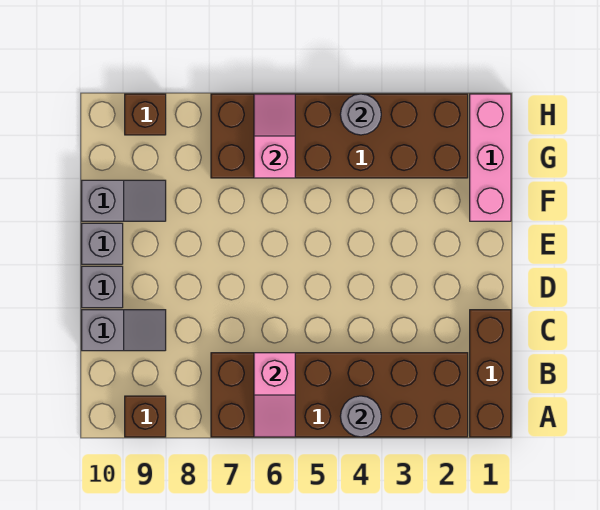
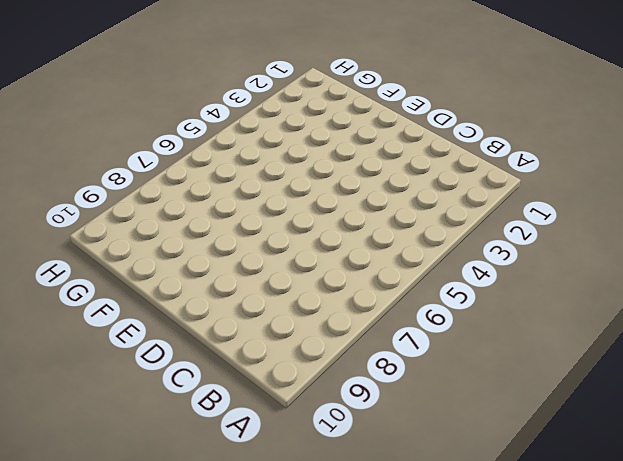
none -> brown 1x3 brick [470,310,511,437]
none -> brown 2x6 brick [211,353,468,437]
none -> brown 1x1 brick [125,396,166,437]

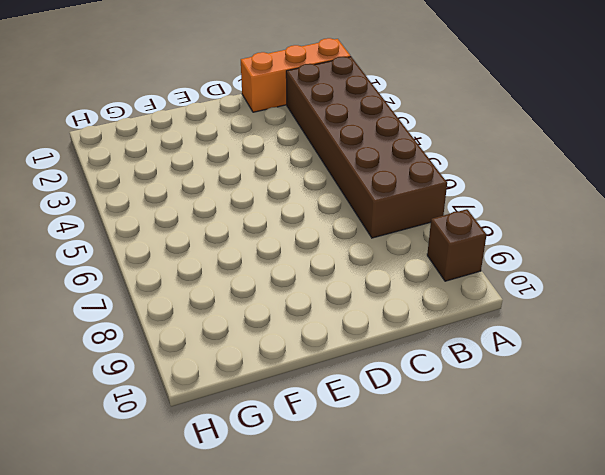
orange 1x3 brick [241,38,351,112] -> brown 1x3 brick [470,310,511,437]
none -> grey 1x2 slope [82,310,166,351]
none -> grey 1x1 brick [82,266,123,308]
none -> grey 1x1 brick [82,223,123,264]

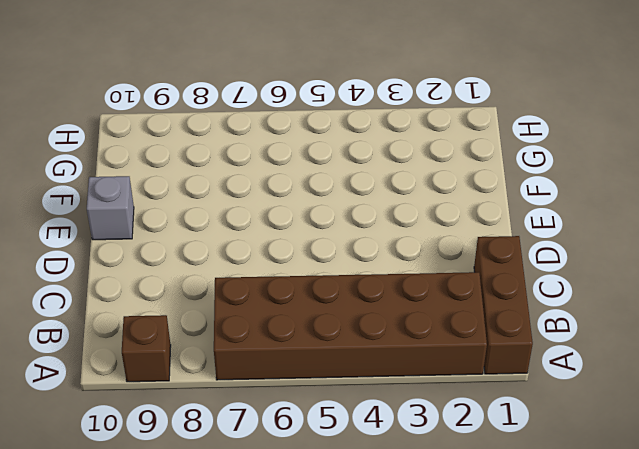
none -> grey 1x2 slope [82,310,166,351]
none -> grey 1x1 brick [82,266,123,308]
none -> pink 1x3 brick [470,94,511,221]

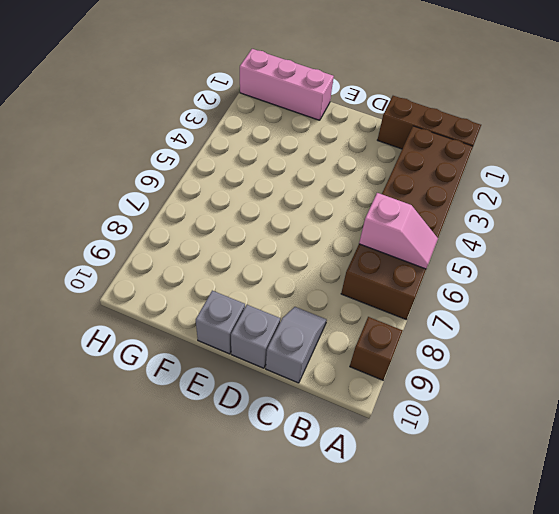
none -> grey 1x2 slope [82,180,166,221]
none -> brown 2x6 brick [211,94,468,178]
none -> brown 1x1 brick [125,94,166,135]

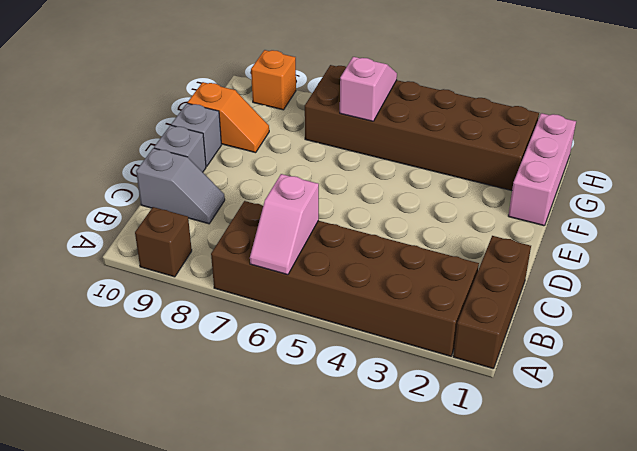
orange 1x2 slope [188,82,269,153] -> grey 1x2 slope [82,180,166,221]
orange 1x1 brick [251,50,296,110] -> brown 1x1 brick [125,94,166,135]
none -> grey 1x1 round brick [340,396,381,437]
none -> grey 1x1 round brick [340,94,381,135]

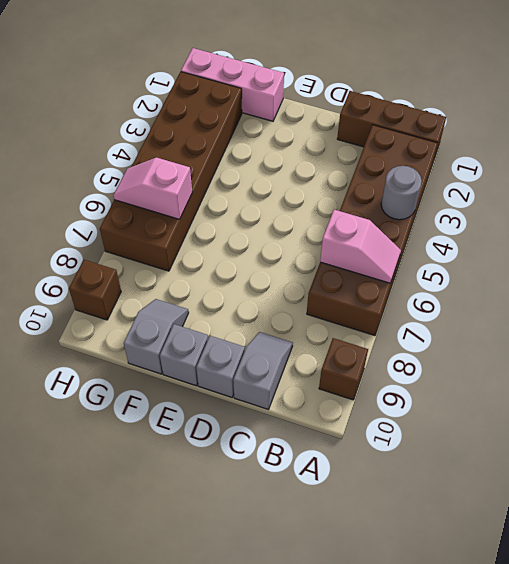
none -> grey 1x1 round brick [340,94,381,135]

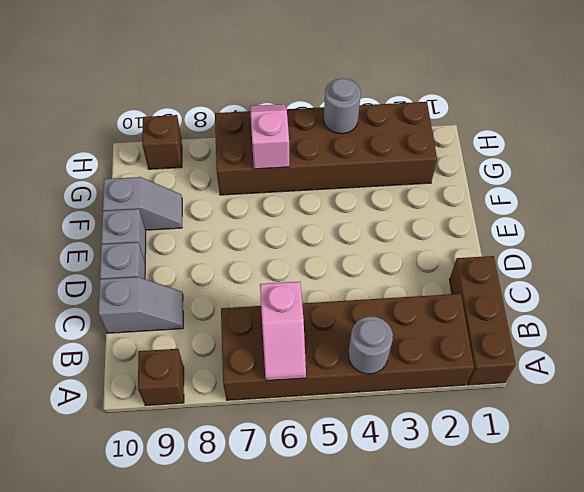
none -> pink 1x3 brick [470,94,511,221]

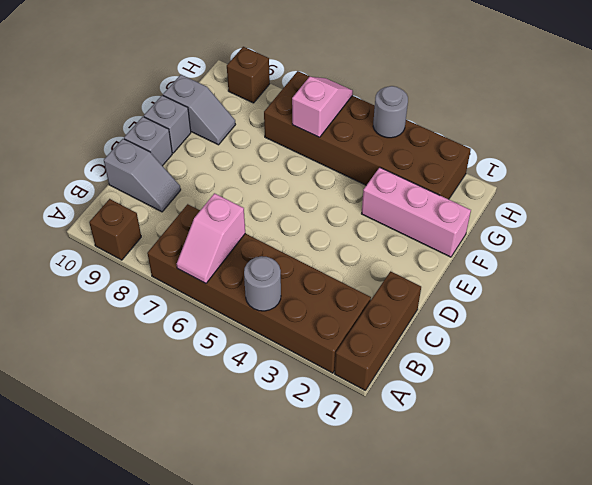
pink 1x3 brick [362,167,471,257] -> pink 1x3 brick turned to [470,94,511,221]

